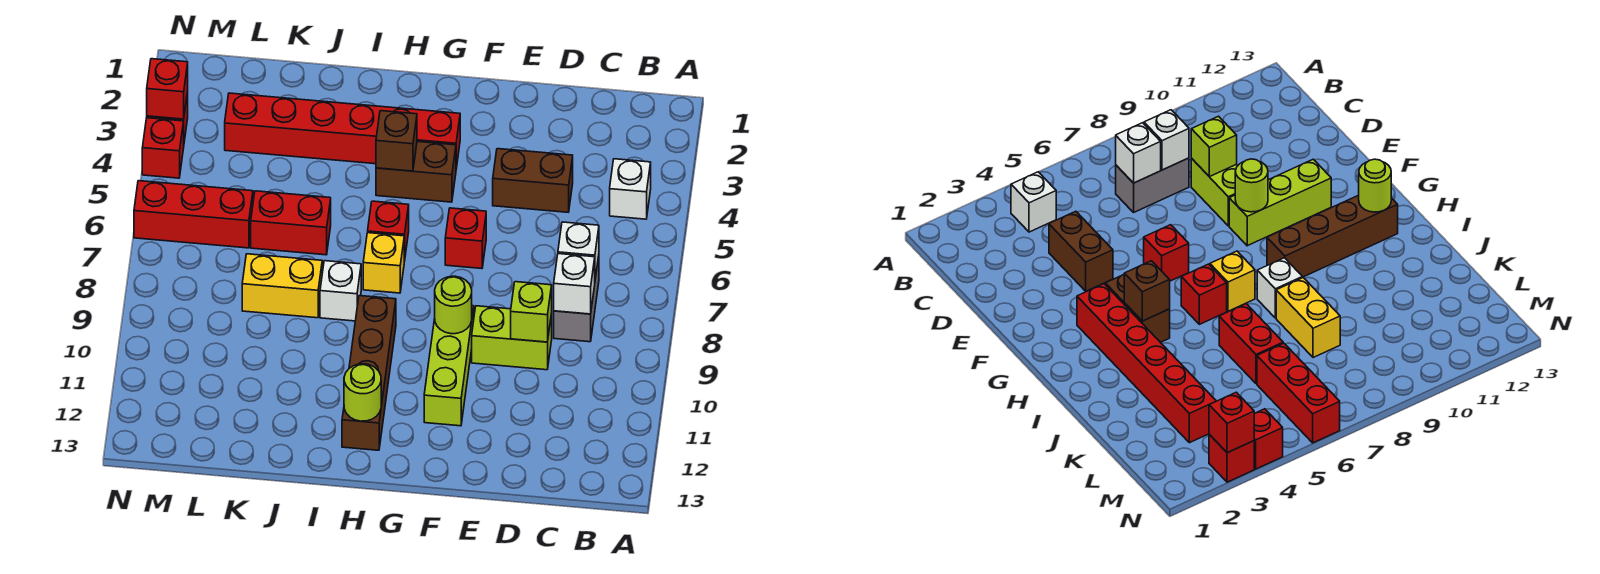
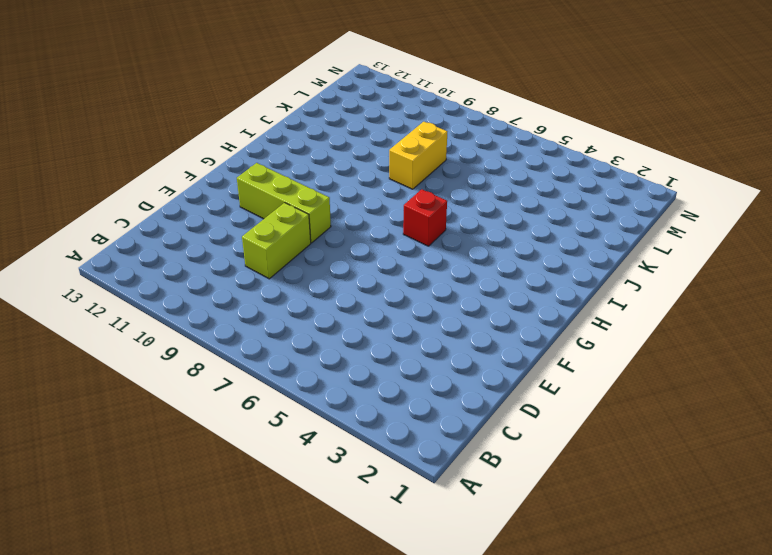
none -> white 1x1 brick [610,159,651,219]
none -> grey 1x2 brick [554,256,599,342]
none -> brown 1x2 brick [493,149,573,212]

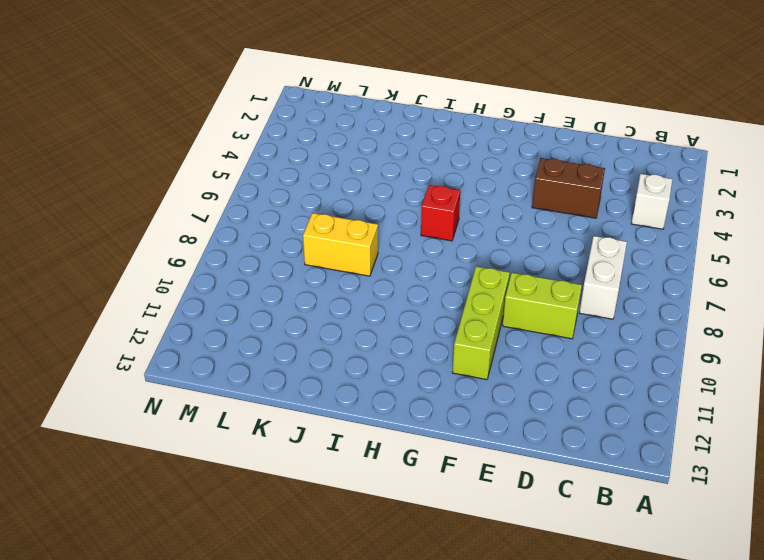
white 1x2 brick [579,236,627,319] -> grey 1x2 brick [554,256,599,342]
none -> red 1x1 brick [445,208,486,269]
none -> red 1x6 brick [225,93,460,168]
none -> brown 1x2 brick [376,142,456,202]

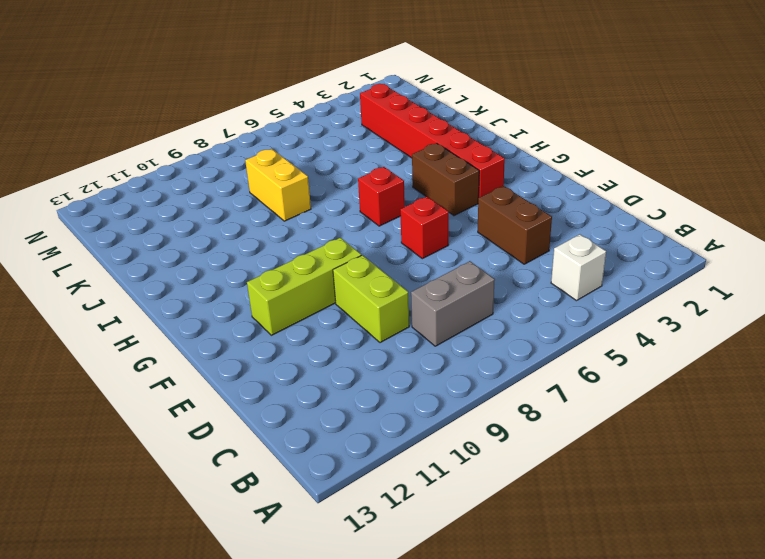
none -> yellow 1x1 brick [363,233,404,293]
none -> brown 1x4 brick [342,296,396,450]
none -> white 1x1 brick [320,261,361,321]

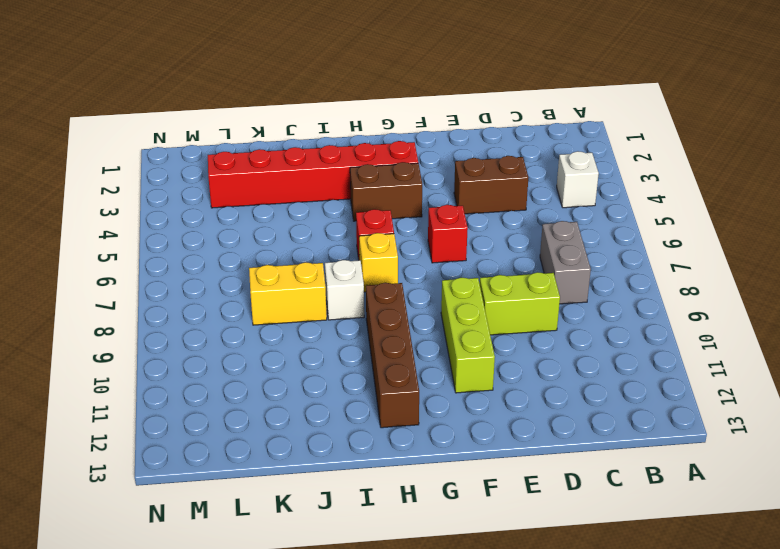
none -> red 1x2 brick [251,191,331,255]
none -> red 1x3 brick [134,181,253,248]
none -> red 1x1 brick [1209,435,1254,482]

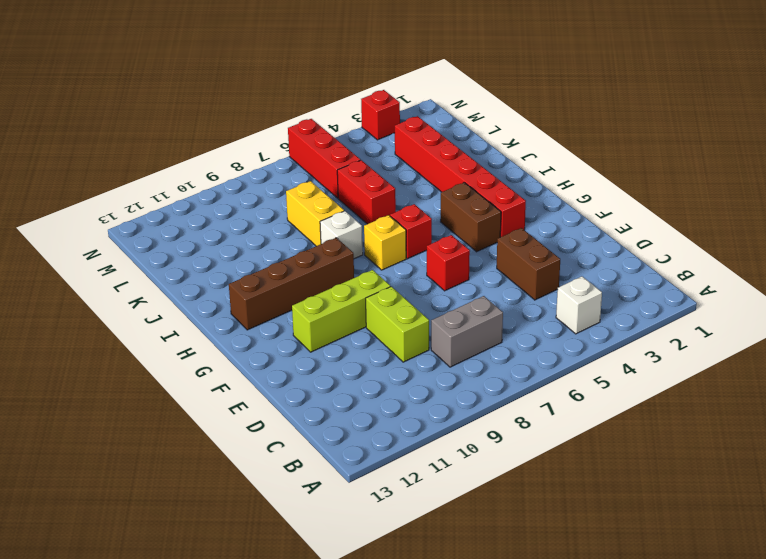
none -> red 1x1 brick [142,118,184,178]
none -> white 1x1 brick [558,222,599,279]
none -> white 1x1 brick [554,254,595,314]

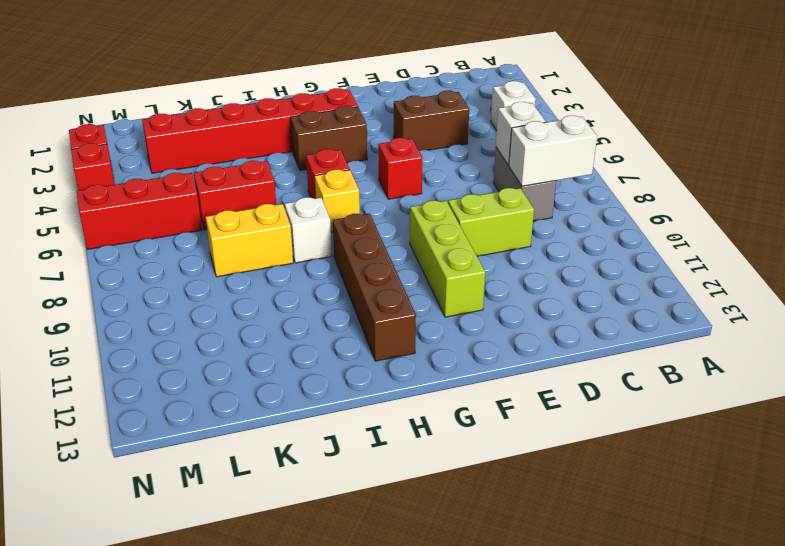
white 1x2 brick [509,116,597,186] -> white 1x1 brick [554,254,595,314]
none -> lime 1x1 brick [511,282,552,342]
none -> lime 1x1 round brick [435,276,472,334]
none -> brown 1x1 brick [376,111,417,171]

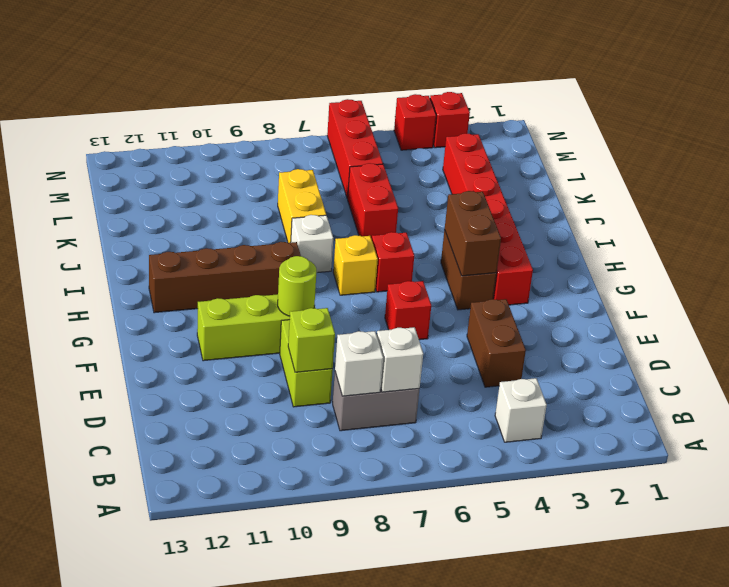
brown 1x2 brick [445,191,501,276] -> brown 1x1 brick [376,111,417,171]
none -> lime 1x1 round brick [344,364,381,421]
none -> red 1x1 brick [147,59,188,119]

